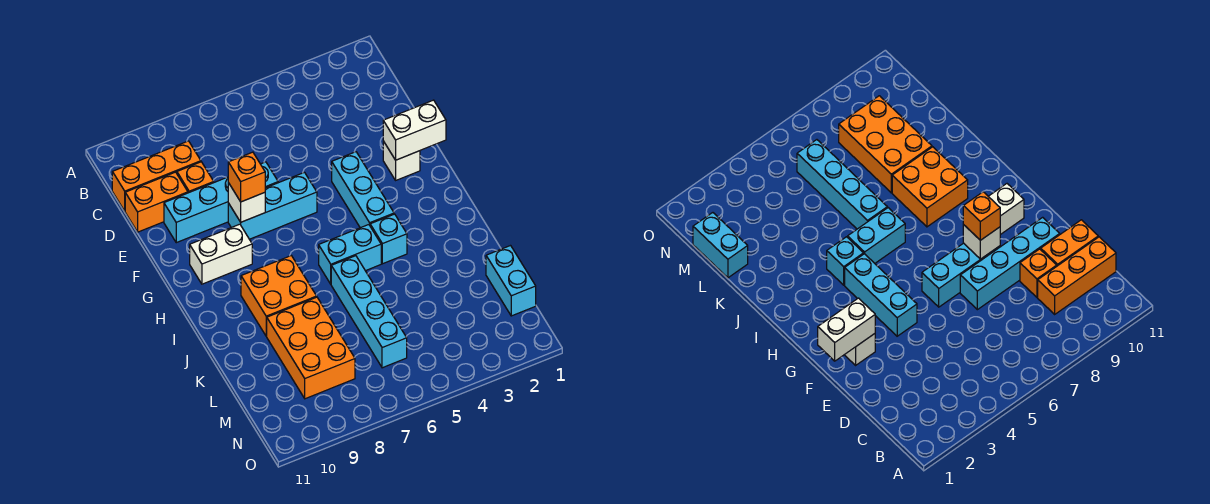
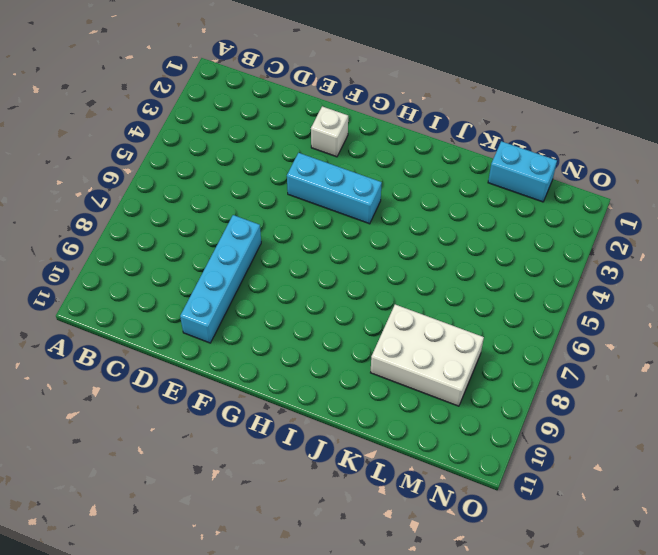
white 2x3 brick [371,305,484,406] -> orange 2x3 brick [267,297,355,399]
none -> orange 1x3 brick [112,141,201,211]
none -> orange 1x1 brick [177,162,214,193]
none -> orange 1x2 brick [125,172,188,232]

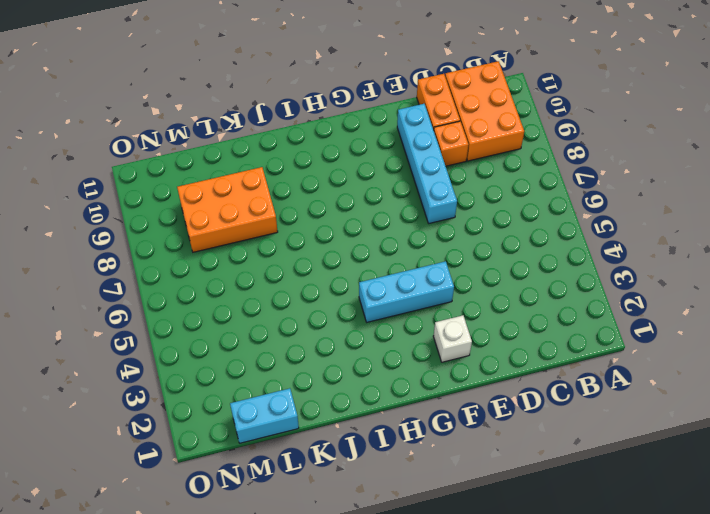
orange 2x3 brick [445,61,524,161] -> orange 1x3 brick [112,141,201,211]
none -> cyan 1x3 brick [228,172,317,239]
none -> white 1x2 brick [190,224,252,284]
none -> cyan 1x1 brick [370,214,407,264]

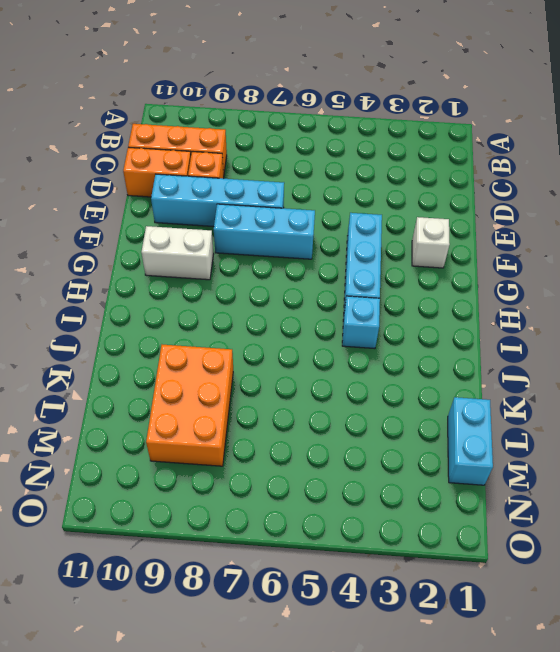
none -> cyan 1x2 brick [319,225,381,284]
none -> orange 2x2 brick [241,256,317,336]
none -> cyan 1x4 brick [331,256,407,368]

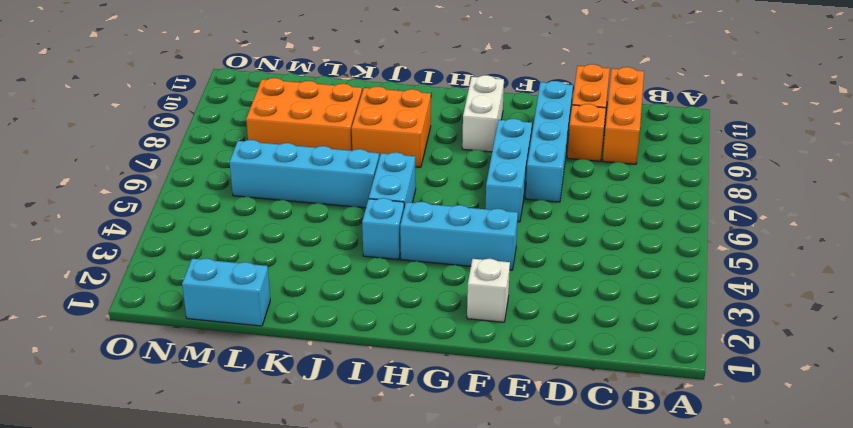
none -> white 1x2 brick [383,100,446,160]
none -> white 1x1 brick [228,183,265,222]
none -> orange 1x1 brick [228,152,265,202]

